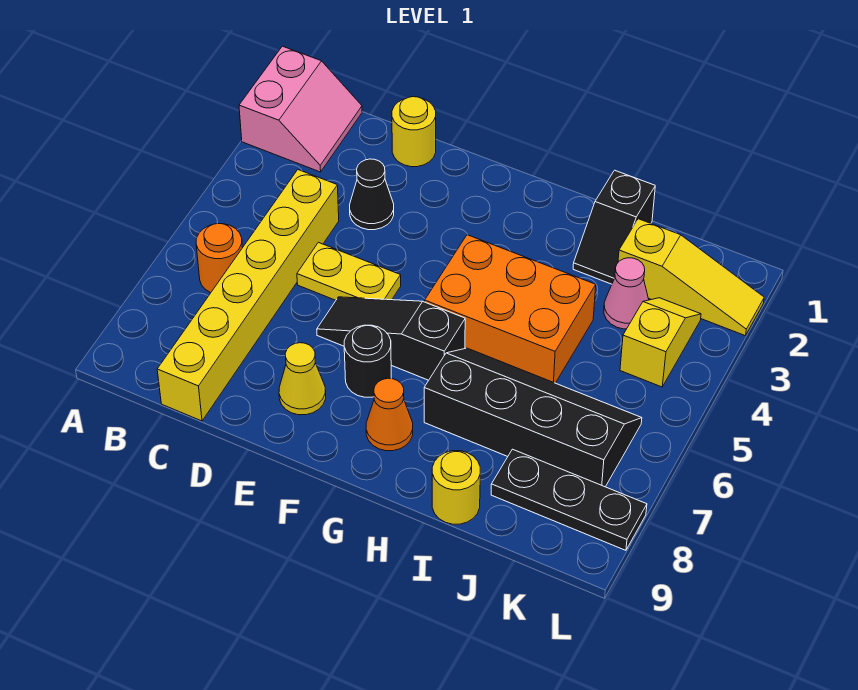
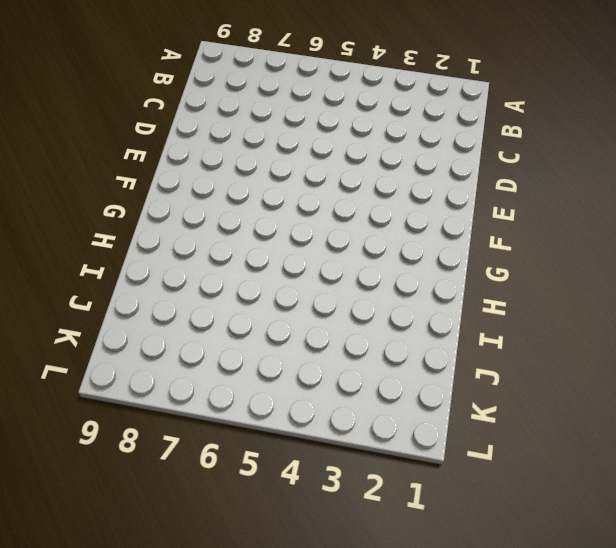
none -> pink 2x2 slope [239,46,362,172]
none -> orange 1x1 round brick [196,223,242,293]
none -> yellow 1x6 brick [157,170,339,421]

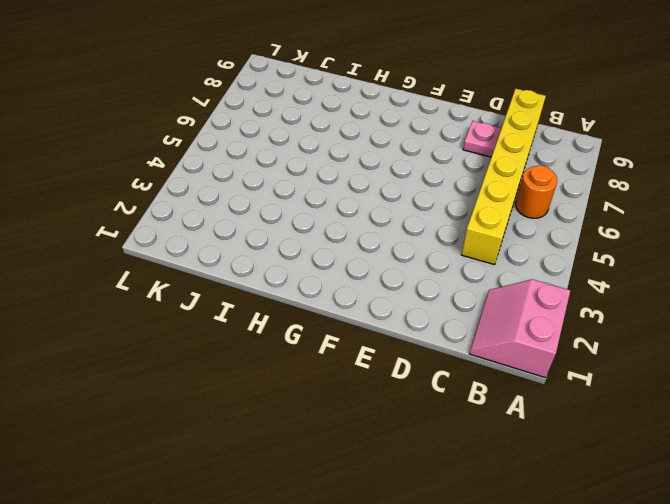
pink 1x1 plate [463,121,502,157] -> none
none -> yellow 1x1 round brick [392,97,436,167]
none -> black 1x1 cone [350,159,394,230]
none -> yellow 1x2 plate [297,243,401,300]

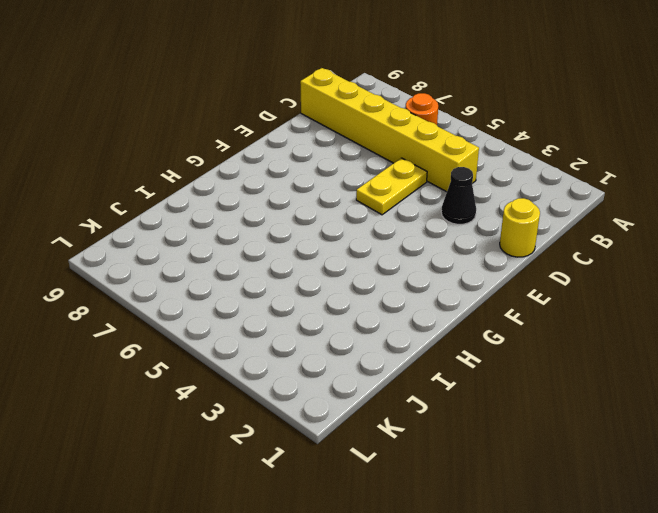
none -> pink 2x2 slope [239,46,362,172]
none -> black 1x3 slope [317,297,465,380]
none -> yellow 1x1 cone [279,343,326,415]

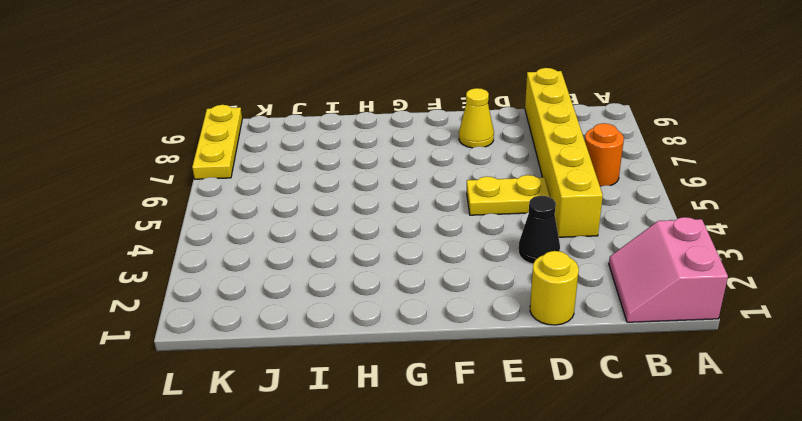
yellow 1x3 plate [192,105,242,179] -> black 1x3 plate [491,449,647,550]
none -> black 1x3 slope [317,297,465,380]
none -> black 1x1 round brick [344,325,391,397]
none -> orange 2x3 brick [425,235,596,383]

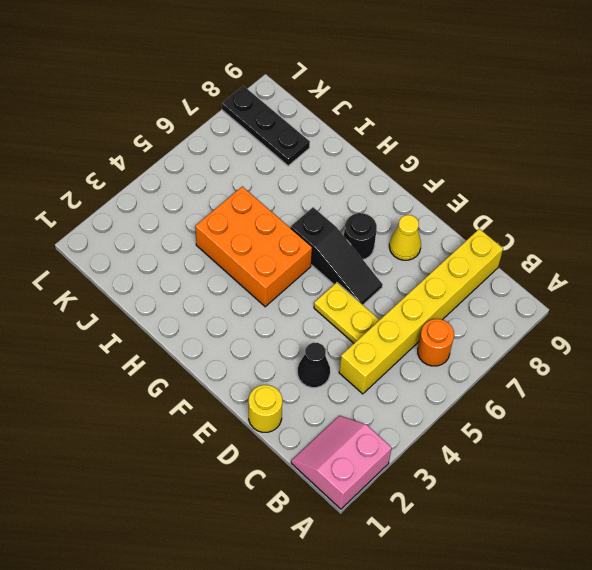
none -> orange 1x1 cone [366,378,413,451]
none -> black 2x4 slope [424,348,642,487]
none -> black 1x2 slope [573,170,655,284]

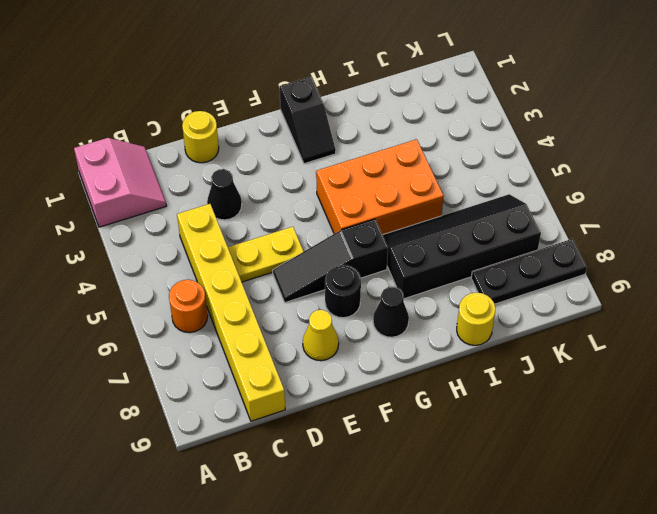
black 1x2 slope [280,77,336,164] -> black 1x2 slope moved to [573,170,655,284]
black 1x1 cone [373,287,409,337] -> orange 1x1 cone [366,378,413,451]
none -> yellow 1x3 slope [618,219,764,336]
none -> pink 1x1 cone [604,258,649,329]
none -> yellow 1x2 slope [620,298,701,387]

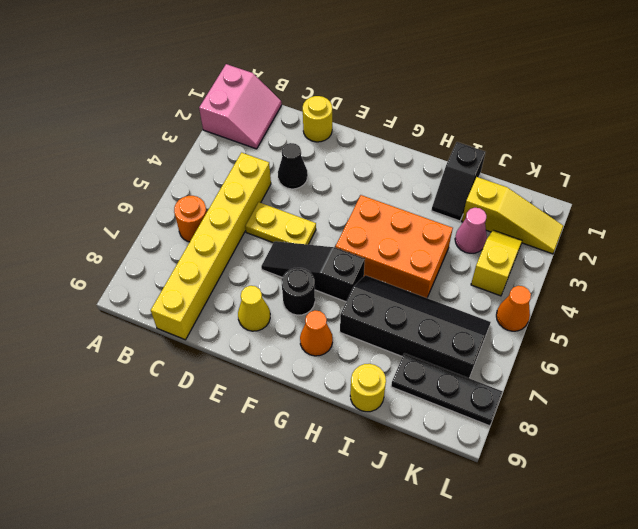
orange 1x1 cone [496,286,531,331] -> none

